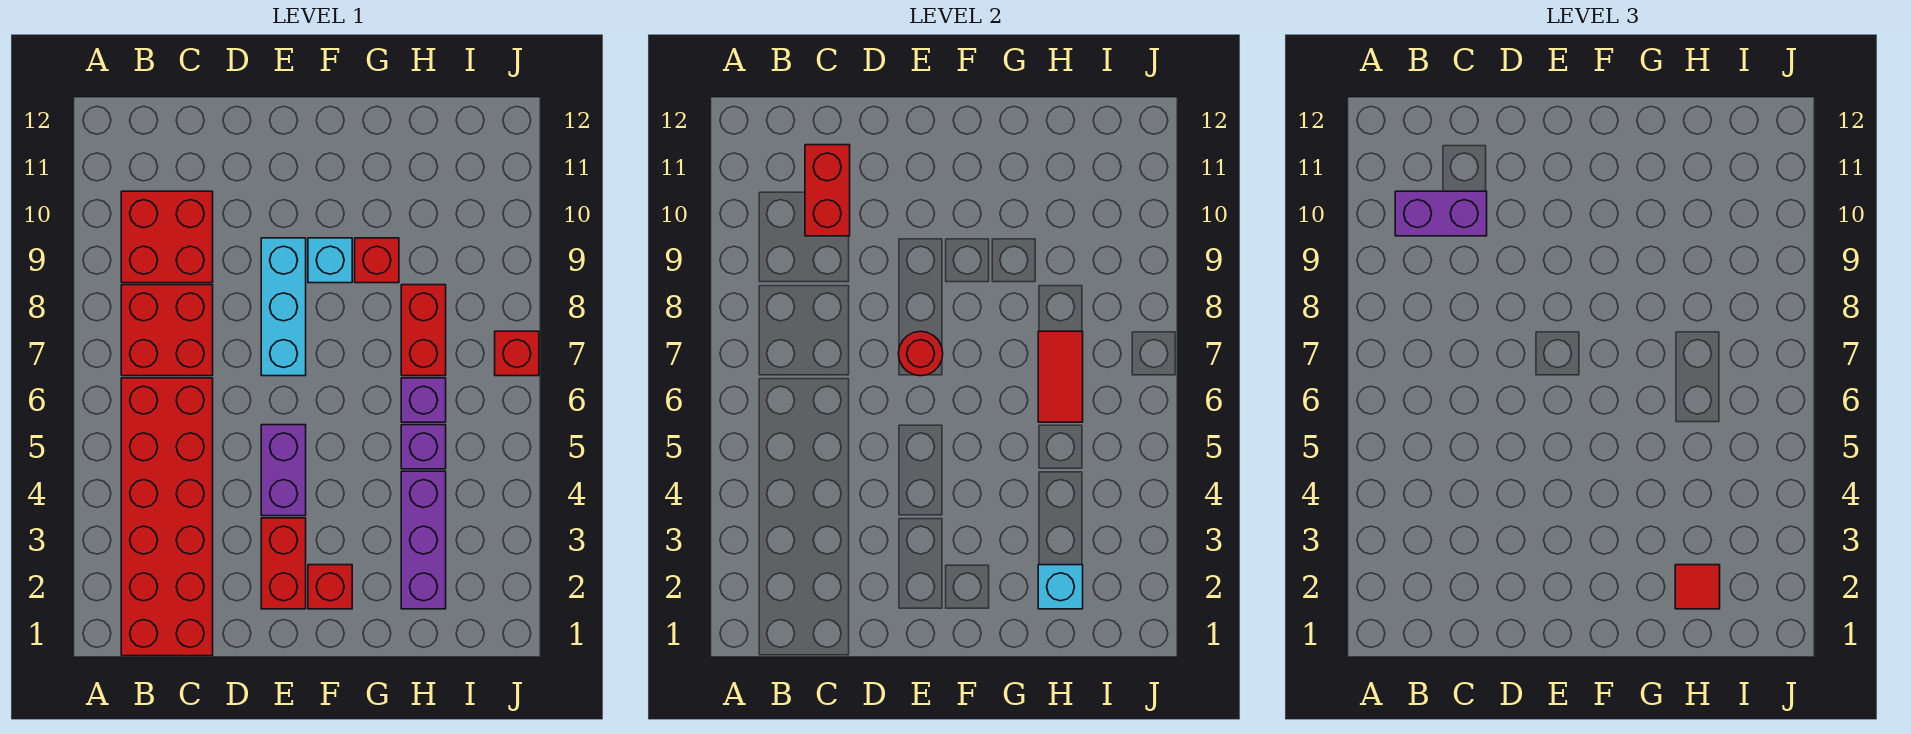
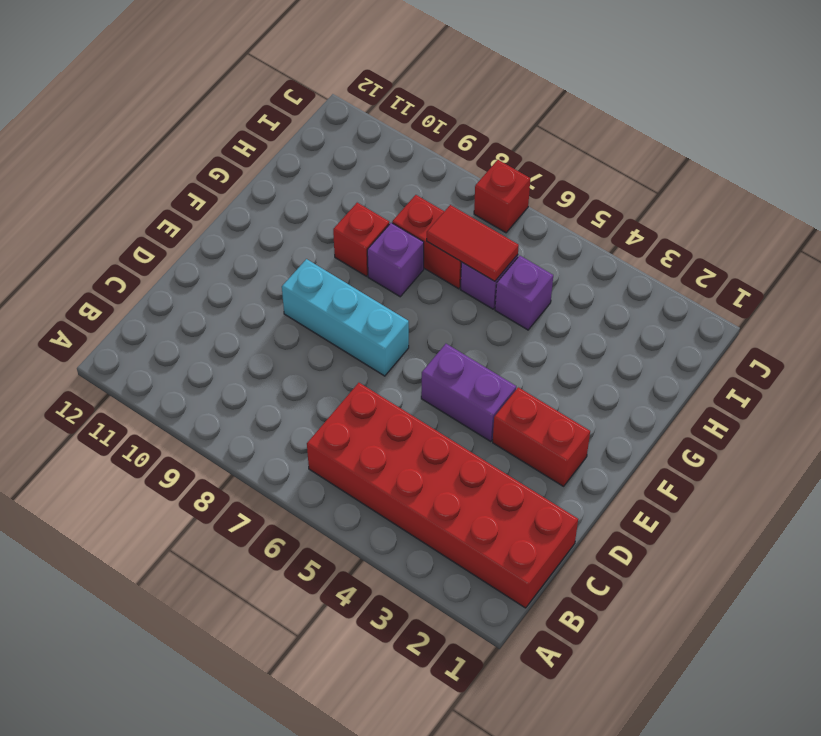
purple 1x1 brick [367,223,424,297] -> none
none -> red 2x2 brick [121,285,213,376]
none -> red 2x2 brick [121,191,213,283]
none -> red 1x1 brick [308,565,352,609]

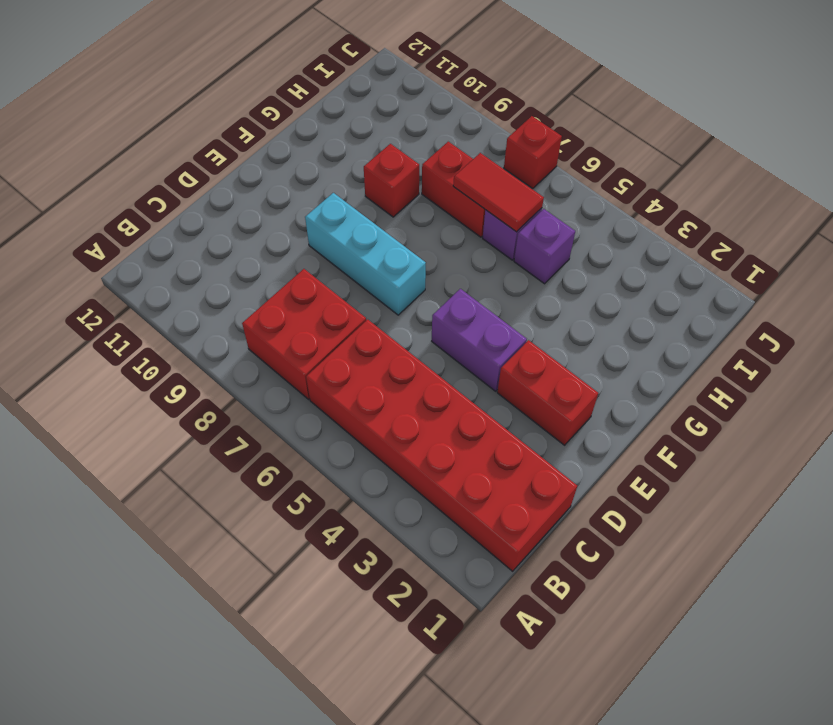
none -> red 2x2 brick [121,191,213,283]
none -> red 1x1 brick [308,565,352,609]
none -> cyan 1x1 brick [308,238,352,283]

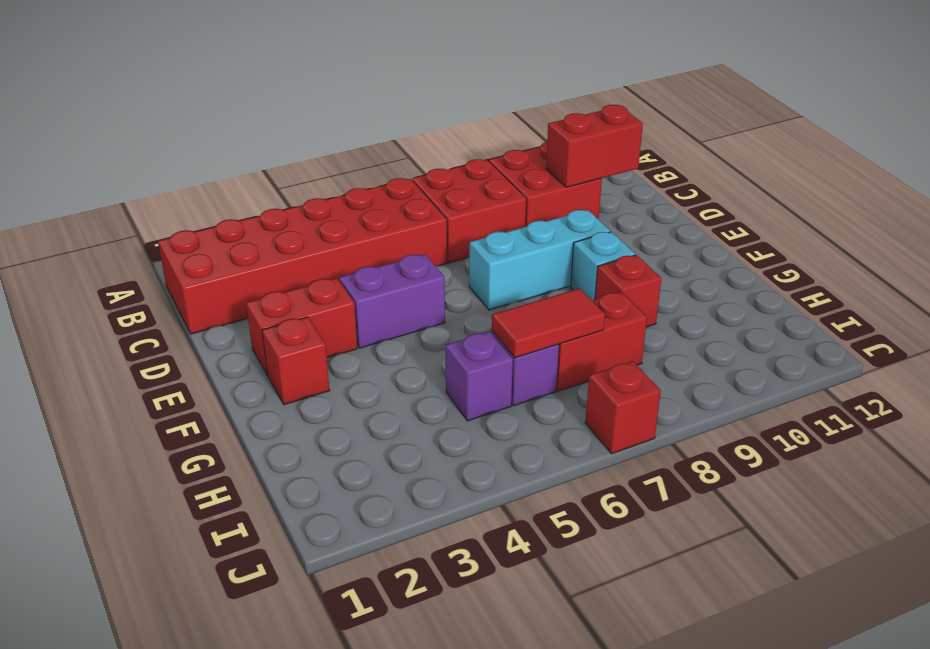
none -> purple 1x3 brick [401,471,446,609]
none -> red 1x1 round brick [898,331,943,376]
none -> cyan 1x1 brick [1038,565,1083,609]

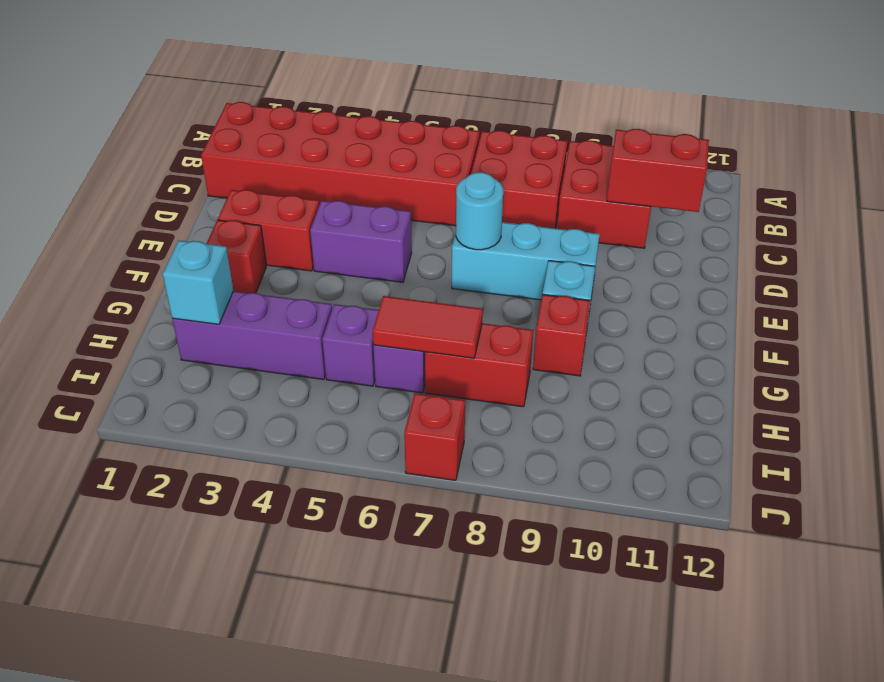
cyan 1x1 round brick [456,172,503,250] -> red 1x1 round brick [898,331,943,376]
none -> purple 1x2 brick [1395,191,1487,236]
none -> red 1x1 tile [1675,565,1720,609]

